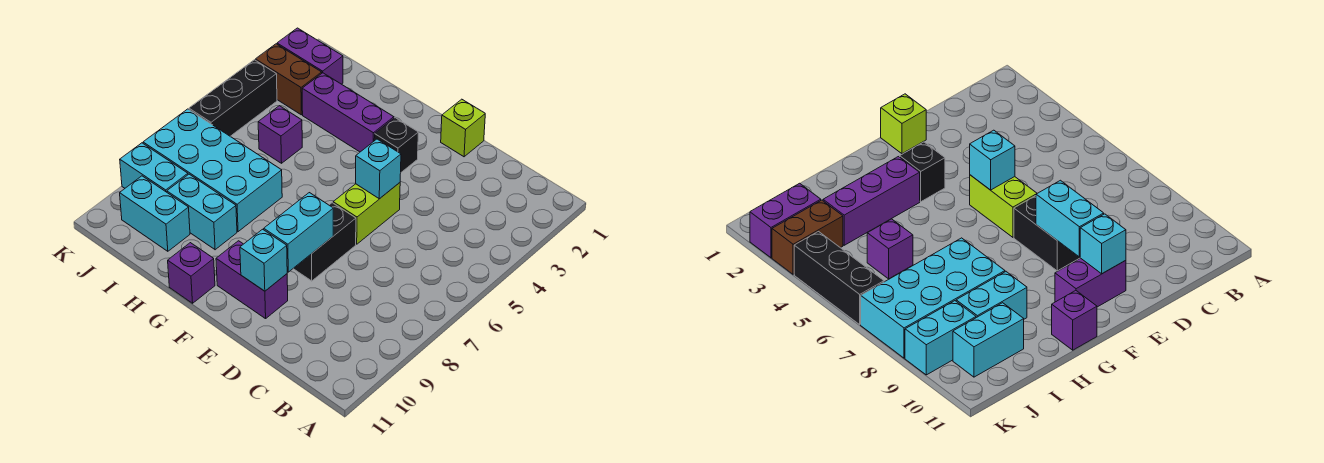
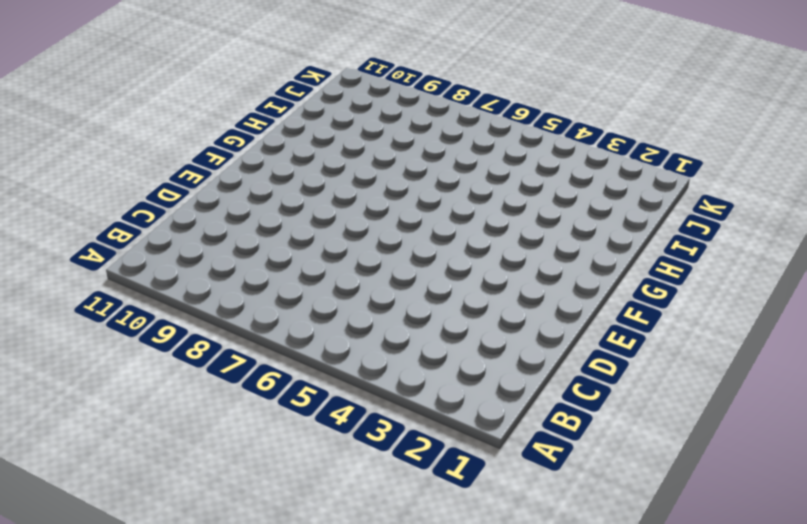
none -> lime 1x1 brick [441,99,485,157]
none -> lime 1x2 brick [333,183,400,244]
none -> black 1x2 brick [293,203,356,281]

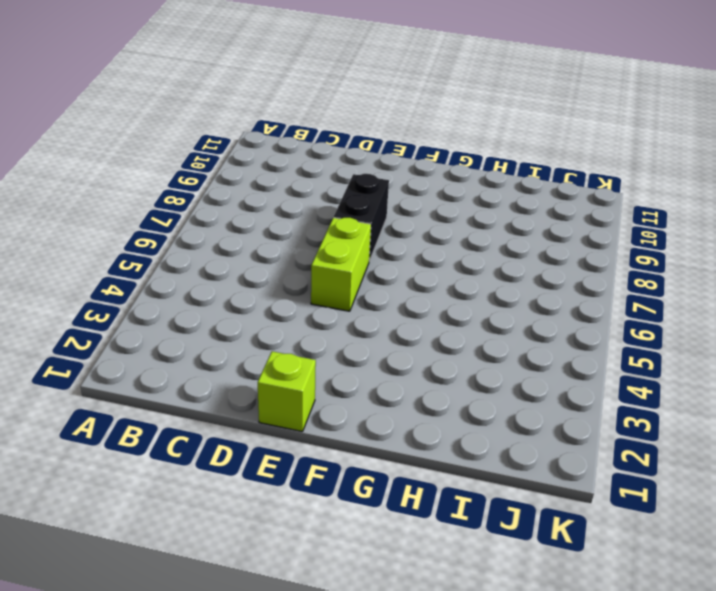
none -> purple 1x2 brick [216,241,288,319]
none -> black 1x1 brick [374,118,418,172]
none -> purple 1x3 brick [302,73,394,152]

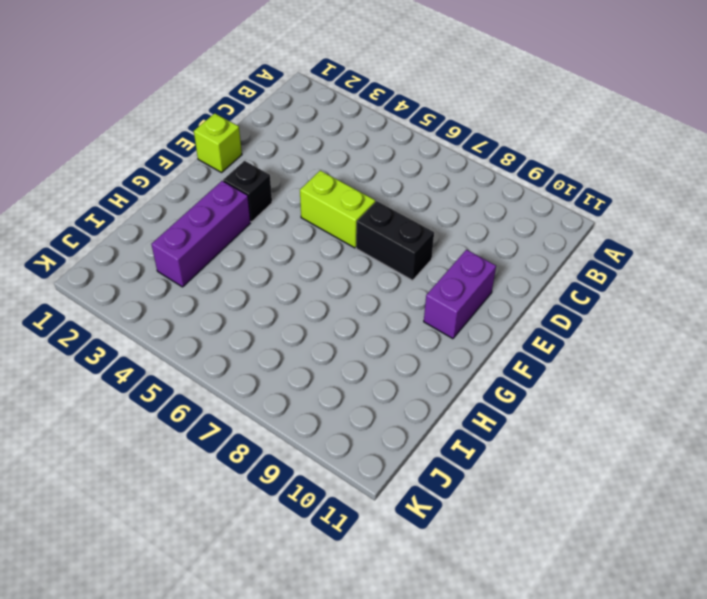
none -> purple 1x1 brick [168,243,215,303]
none -> cyan 2x4 brick [143,109,282,231]
none -> cyan 1x2 brick [167,174,237,250]

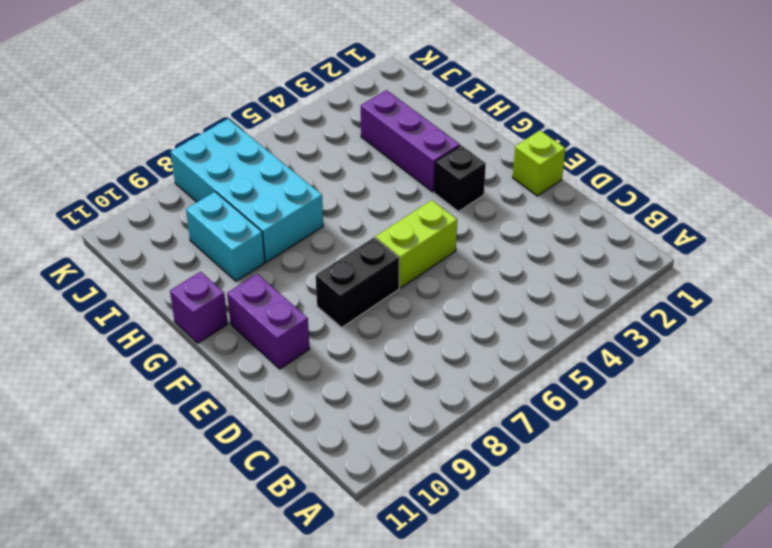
none -> purple 1x1 brick [258,106,302,163]
none -> cyan 1x2 brick [120,176,190,251]
none -> purple 1x2 brick [277,28,343,84]

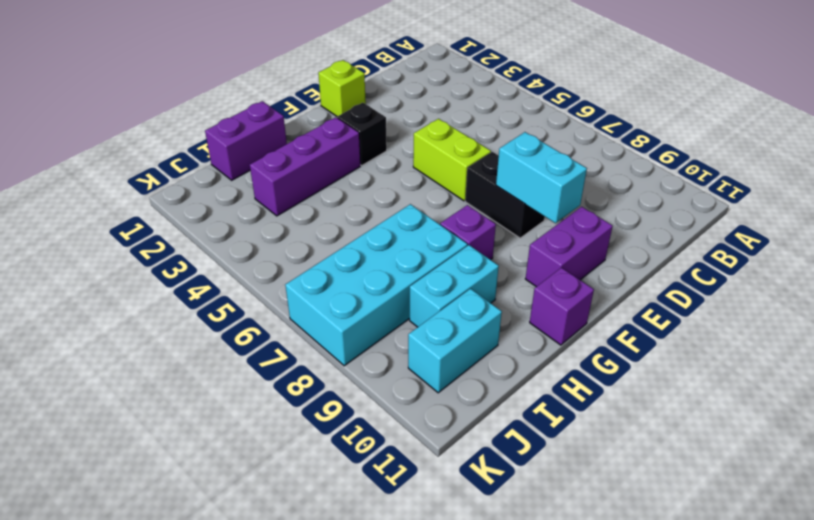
purple 1x1 brick [440,205,496,260] -> purple 1x1 brick moved to [258,106,302,163]
purple 1x2 brick [205,101,287,180] -> purple 1x2 brick moved to [277,28,343,84]
none -> brown 1x2 brick [255,44,322,115]
none -> cyan 1x2 brick [120,143,188,192]
none -> black 1x3 brick [189,60,277,136]

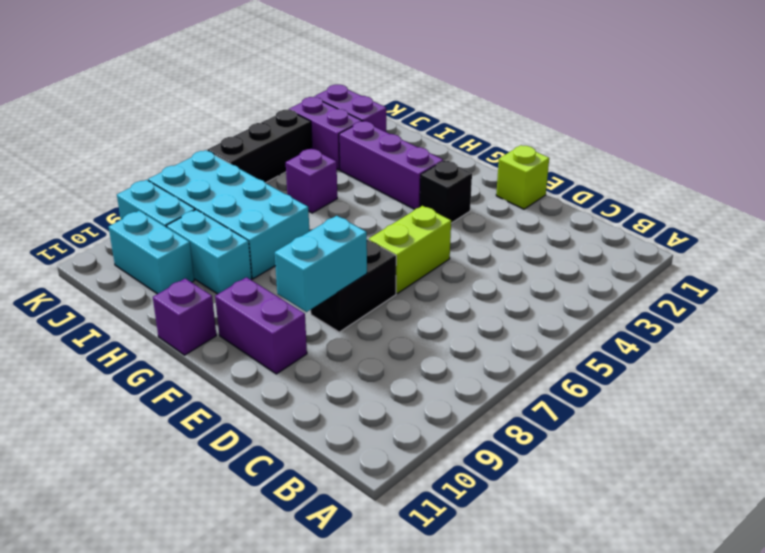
purple 1x2 brick [289,97,361,170] -> brown 1x2 brick [255,44,322,115]
none -> cyan 1x1 brick [356,139,401,199]
none -> cyan 1x1 brick [240,229,287,291]

